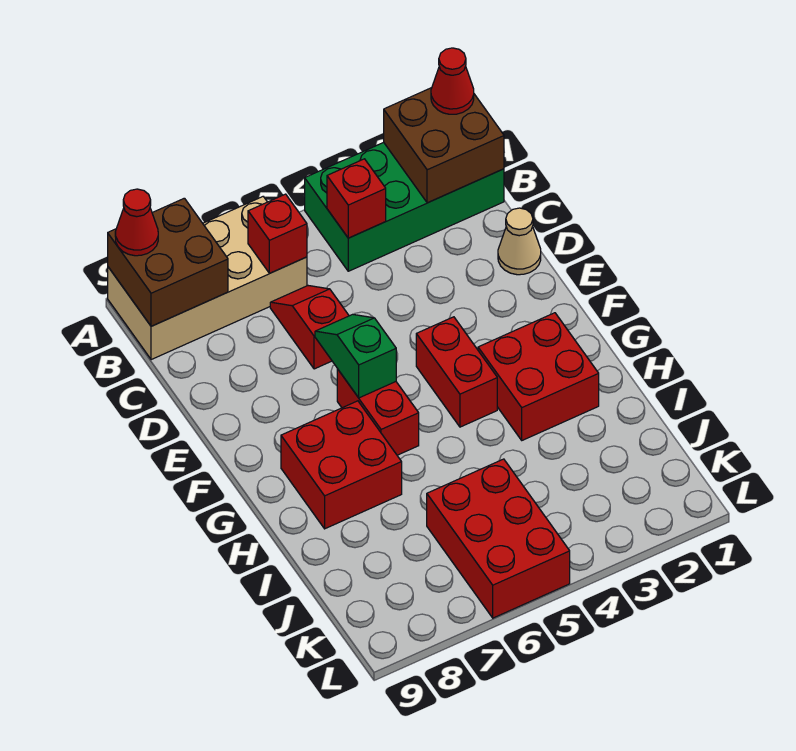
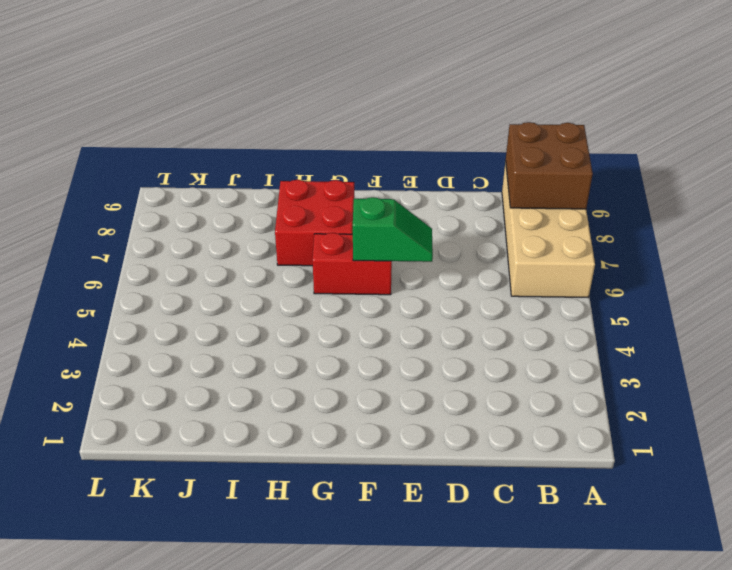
none -> green 2x4 brick [305,142,504,271]
none -> red 1x2 slope [270,286,349,369]
none -> tan 1x1 cone [498,208,541,275]

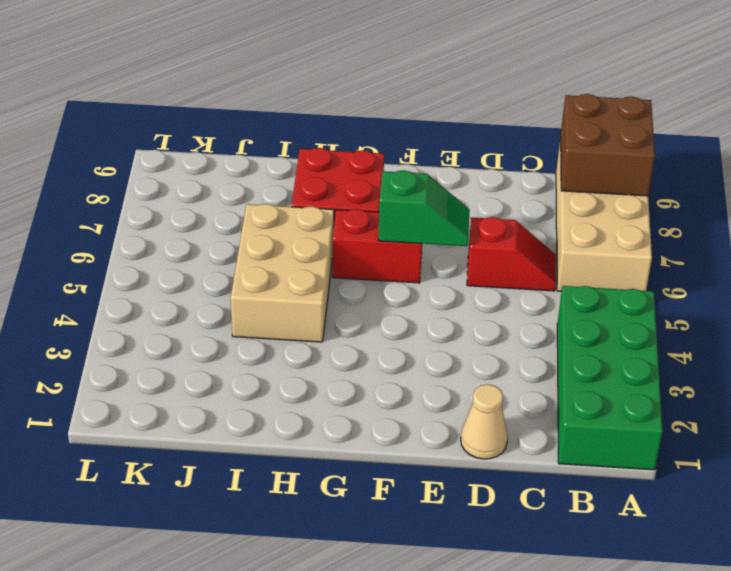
tan 2x3 brick [231,204,334,342] -> none
none -> red 1x2 brick [416,317,497,427]
none -> red 2x2 brick [478,313,599,440]
none -> red 2x3 brick [427,459,570,618]

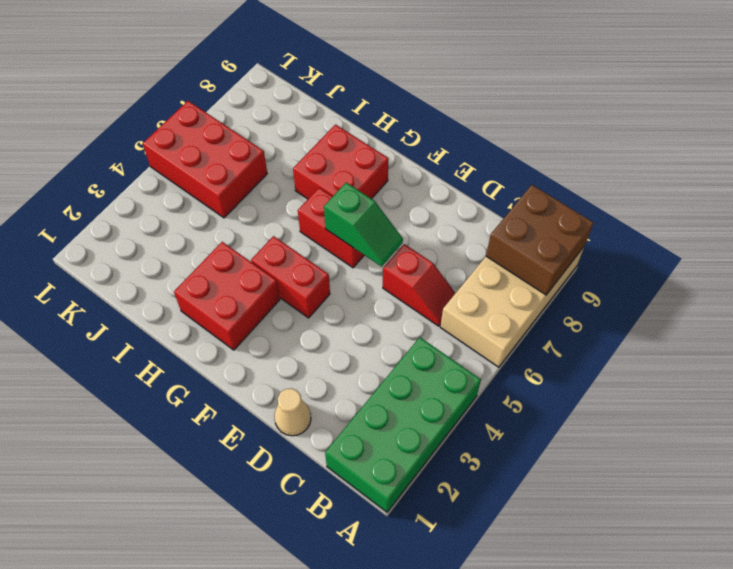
none -> brown 2x2 brick [384,88,504,203]
none -> red 1x1 brick [327,159,386,238]
none -> red 1x1 brick [248,194,307,273]

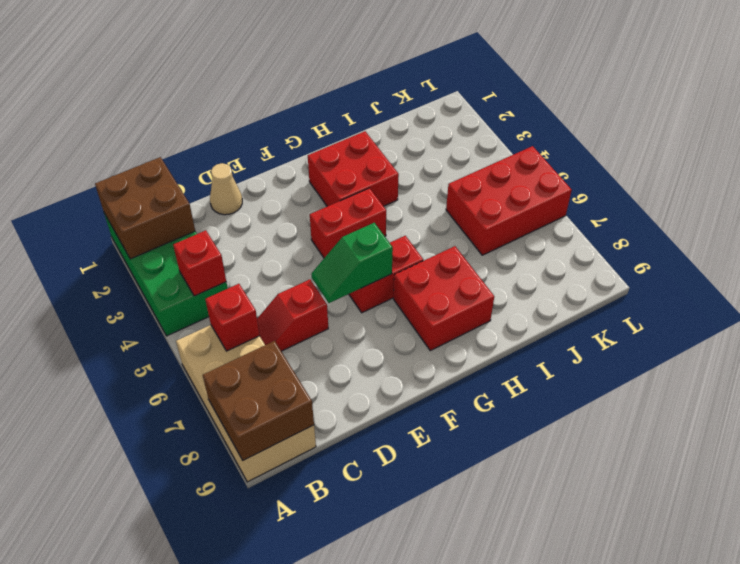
none -> red 1x1 cone [431,48,474,114]
none -> red 1x1 cone [115,189,158,256]

